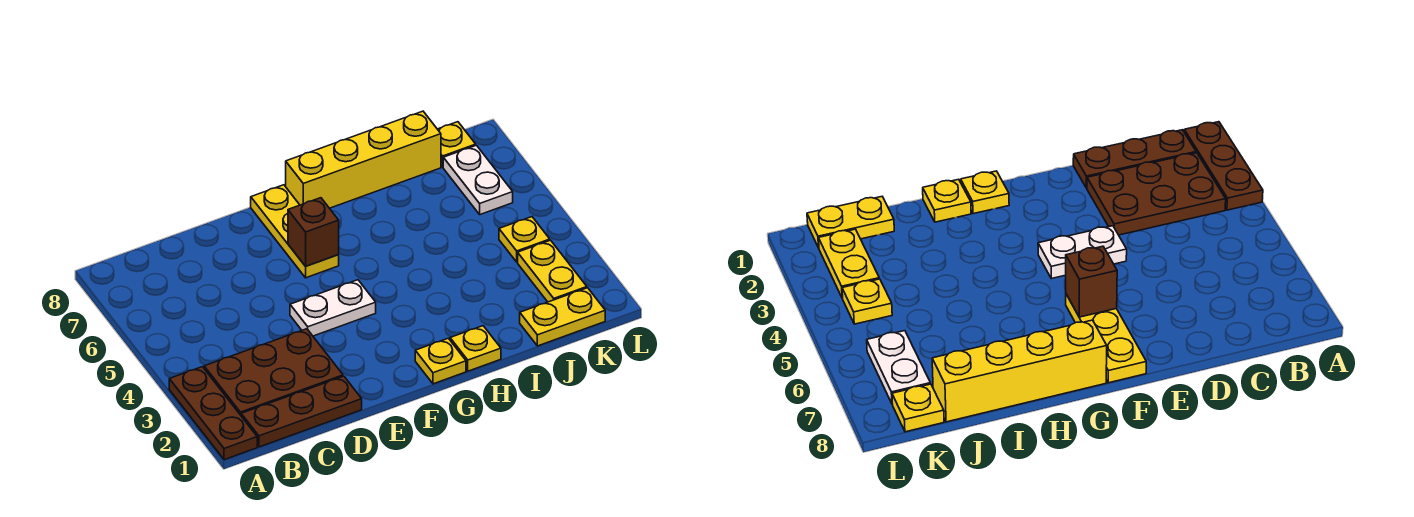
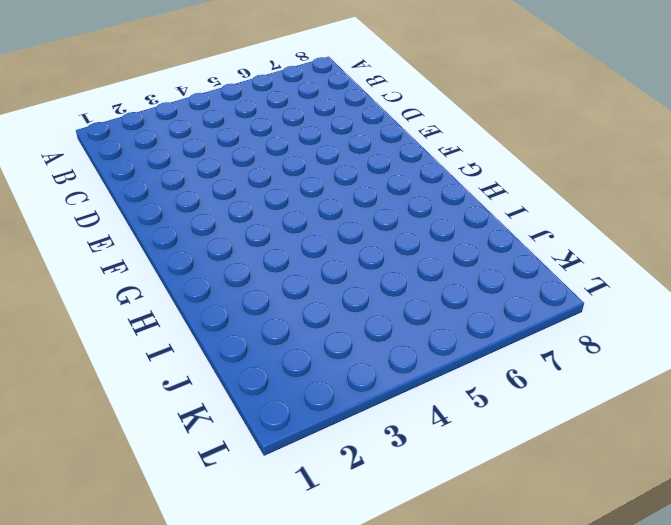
none -> brown 1x3 plate [169,367,257,460]
none -> brown 1x3 plate [241,376,362,447]
none -> brown 2x3 plate [204,329,343,415]

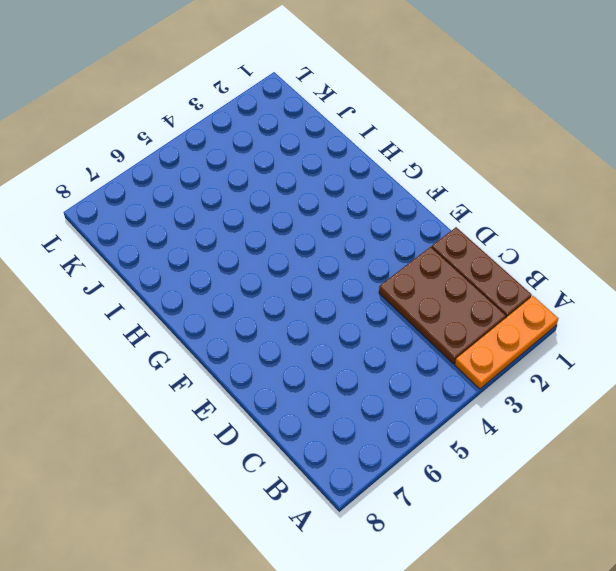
orange 1x3 plate [455,296,558,389] -> brown 1x3 plate [169,367,257,460]
none -> white 1x2 plate [290,280,376,336]
none -> yellow 1x3 plate [251,185,339,278]
none -> yellow 1x1 plate [415,338,466,384]

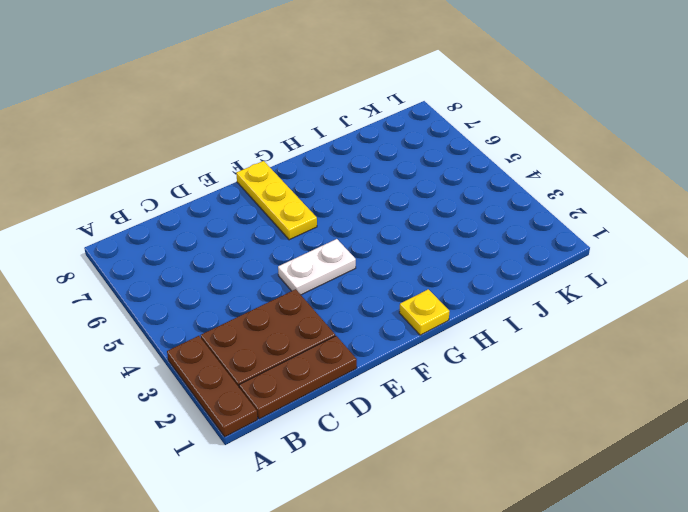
none -> yellow 1x4 brick [286,111,441,208]
none -> yellow 1x1 plate [450,326,501,371]
none -> yellow 1x2 plate [520,288,605,346]

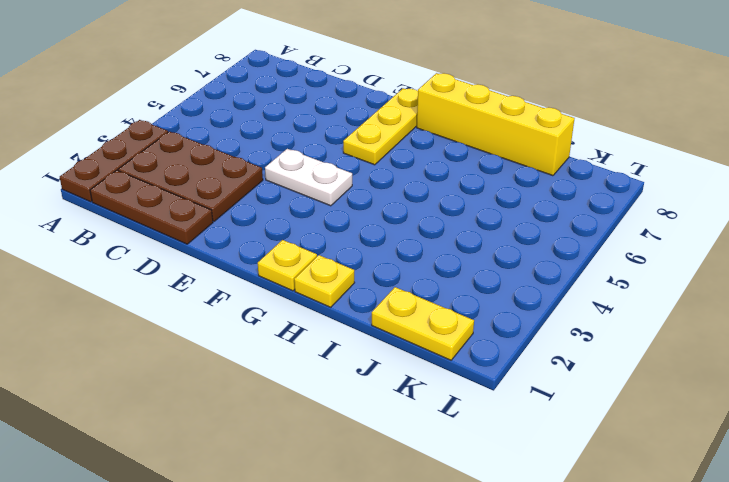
none -> yellow 1x2 plate [518,240,587,302]
none -> yellow 1x1 plate [499,217,550,262]
none -> white 1x2 plate [443,145,513,215]

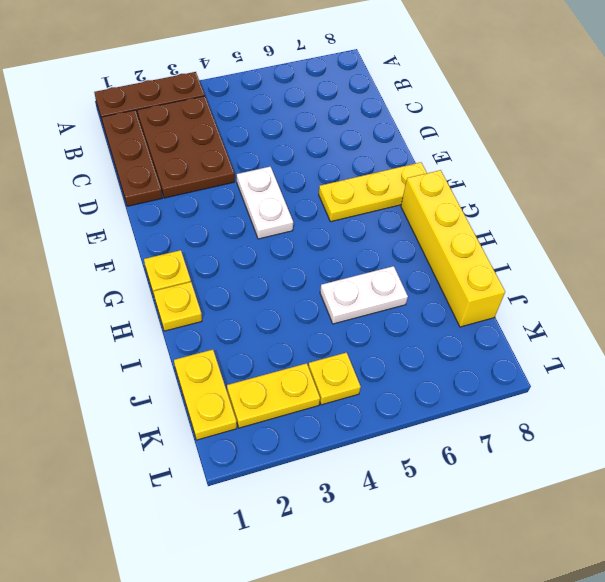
white 1x2 plate [320,266,408,324] -> white 1x2 plate moved to [443,145,513,215]
none -> yellow 1x1 plate [438,122,476,167]
none -> brown 1x1 brick [288,198,339,266]

